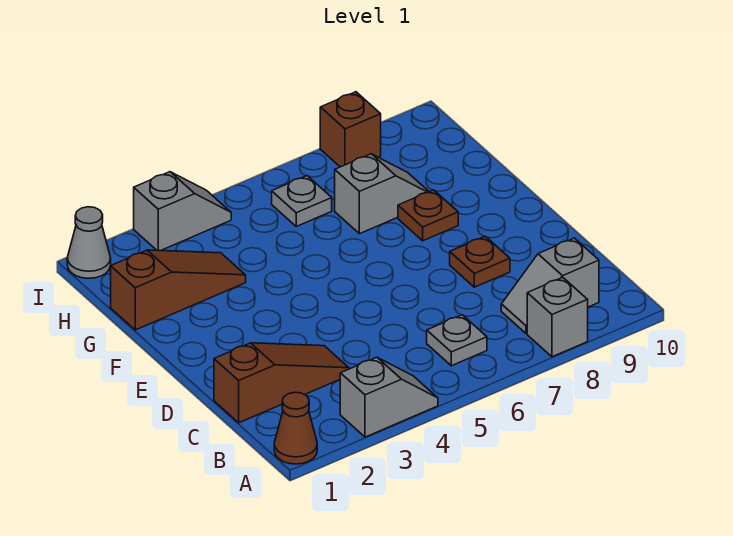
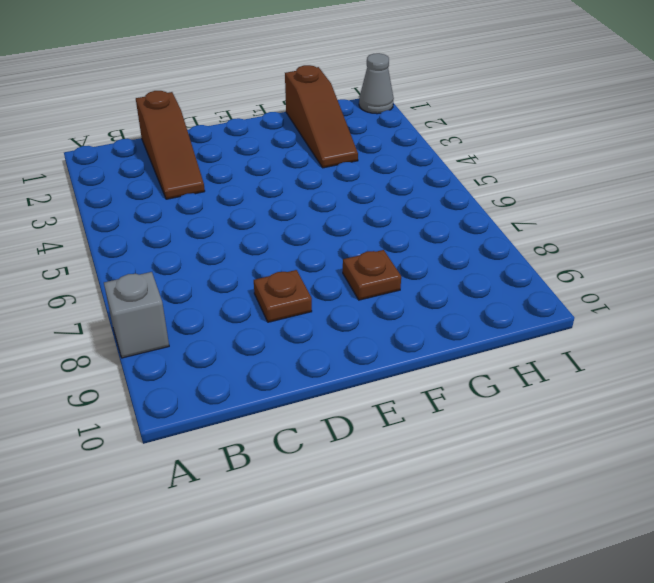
none -> brown 1x1 cone [274,392,317,464]
none -> grey 1x2 slope [340,357,438,437]
none -> grey 1x1 plate [427,315,487,366]

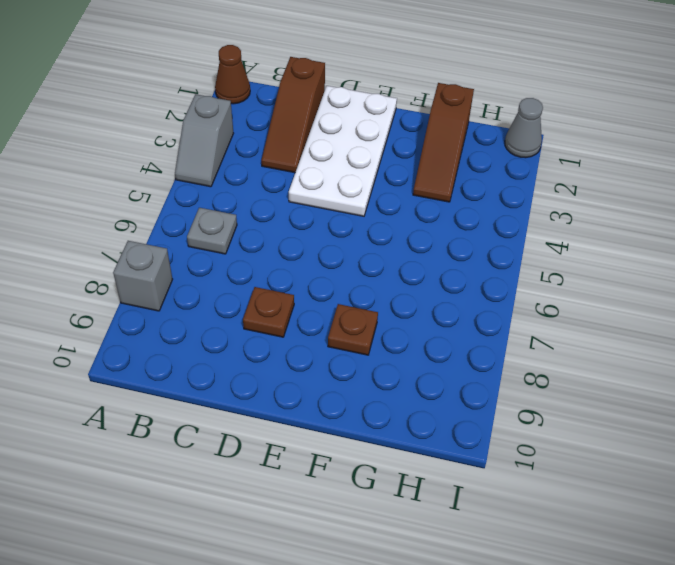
white 2x4 plate [289,86,397,216] -> none
none -> grey 1x2 slope [501,238,599,334]
none -> grey 1x2 slope [335,154,429,234]
none -> grey 1x1 plate [272,176,332,226]

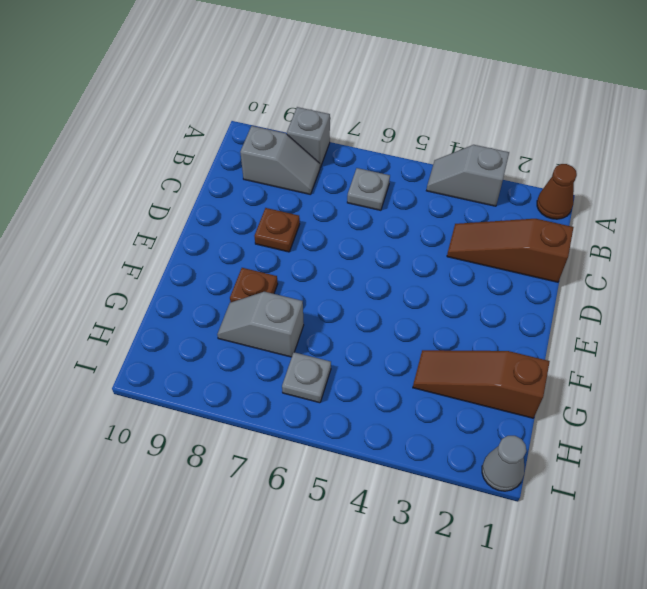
none -> grey 1x2 slope [134,172,231,251]
none -> brown 1x1 brick [320,92,381,167]

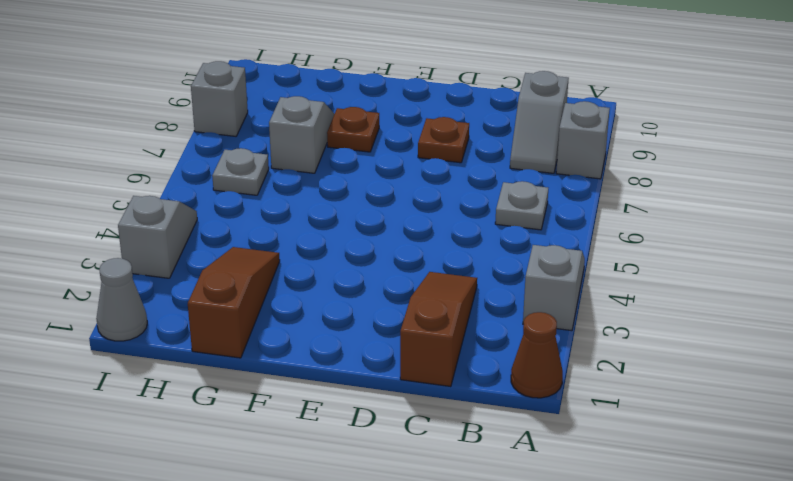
grey 1x1 brick [191,61,248,136] -> brown 1x1 brick [320,92,381,167]

